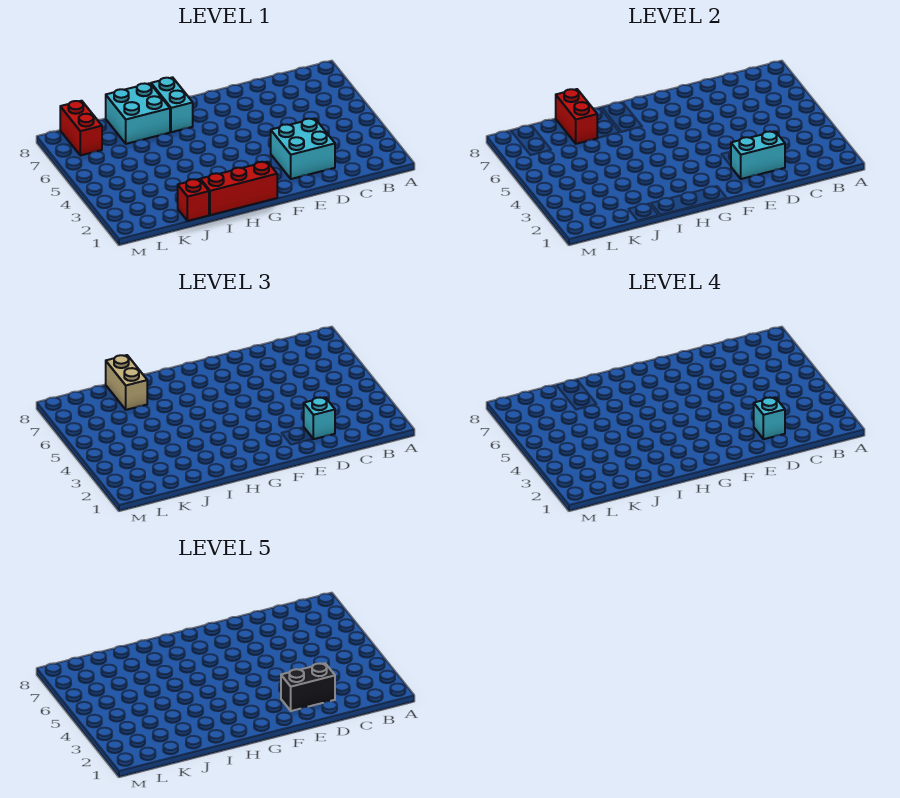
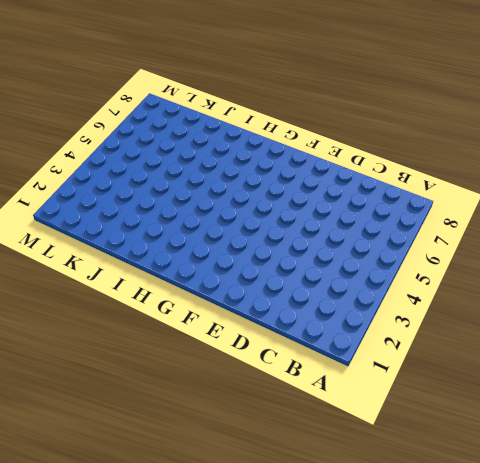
none -> cyan 2x2 brick [271,118,335,179]
none -> red 1x3 brick [200,162,277,215]
none -> cyan 1x2 brick [151,77,193,132]

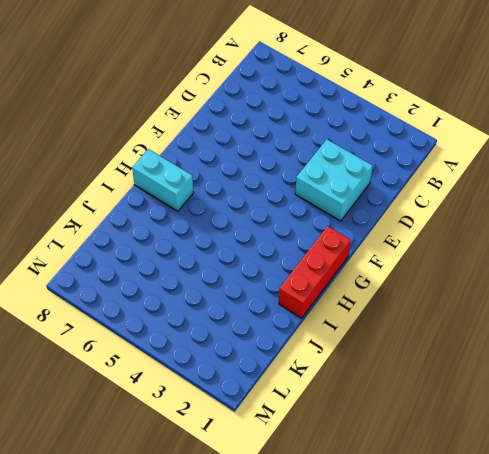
none -> cyan 2x2 brick [106,83,170,144]
none -> red 1x1 brick [178,179,209,221]
none -> red 1x2 brick [60,101,102,156]

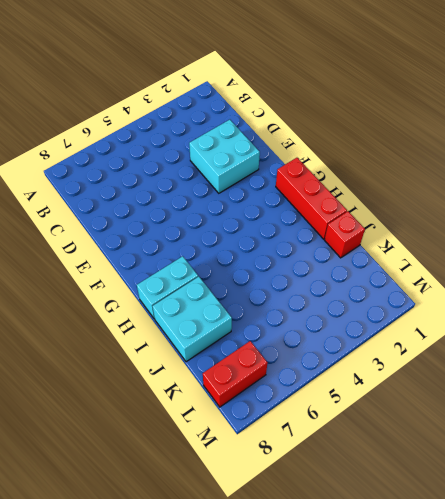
none -> cyan 1x2 brick [731,131,785,179]
none -> red 1x2 brick [556,89,597,144]
none -> cyan 1x1 brick [304,397,335,439]

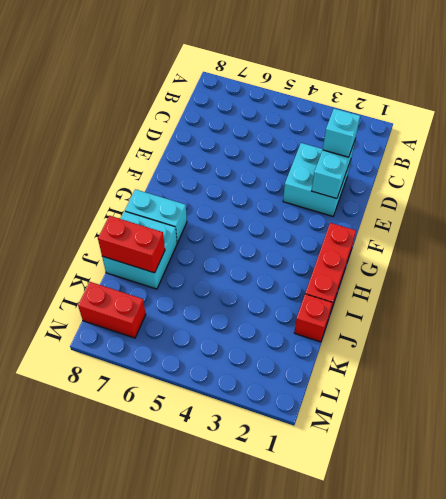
none -> tan 1x2 brick [106,355,147,410]
none -> cyan 1x1 brick [754,397,785,439]
none -> black 1x2 brick [281,663,335,711]

